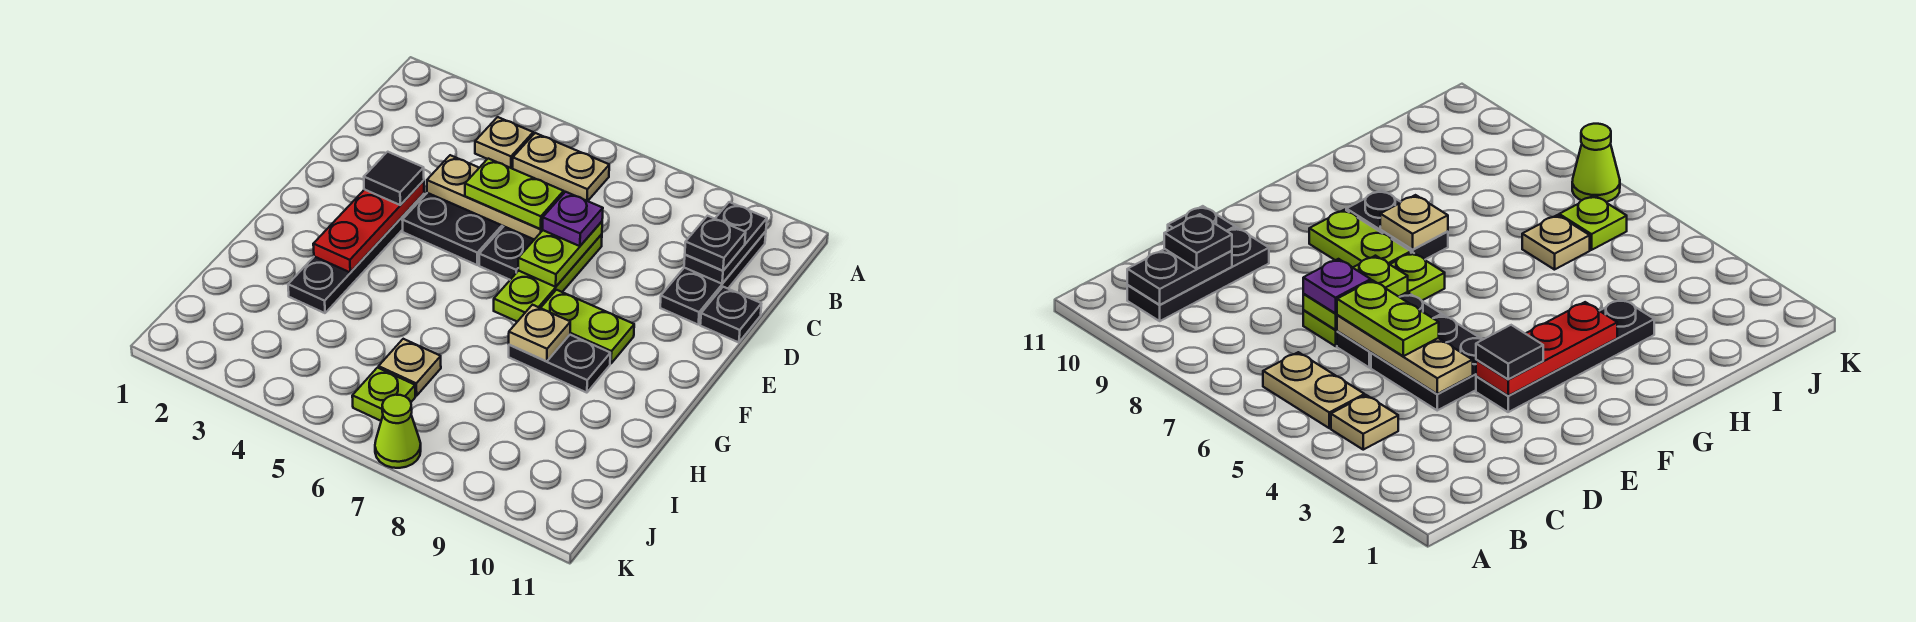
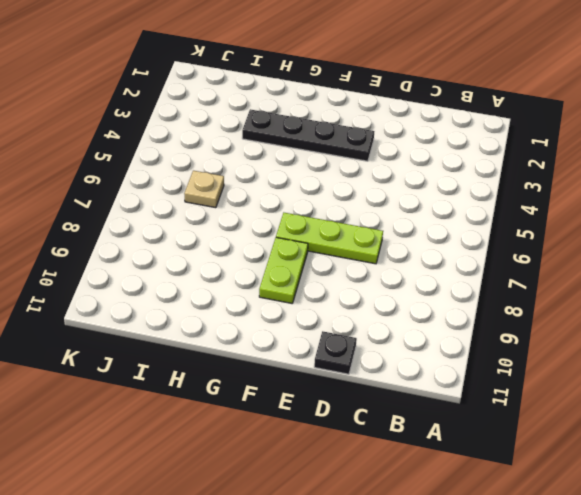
none -> tan 1x1 plate [475,117,533,168]
none -> tan 1x2 plate [513,133,609,201]
none -> black 1x3 plate [660,231,766,324]

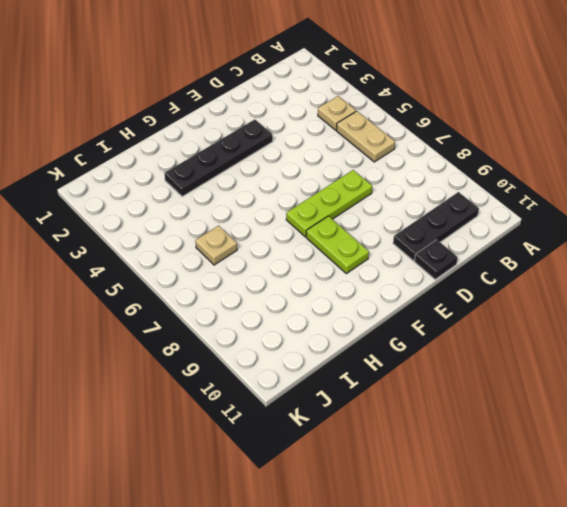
none -> black 2x2 plate [402,193,504,265]
none -> black 1x2 plate [479,227,534,280]
none -> black 1x2 plate [509,335,610,393]

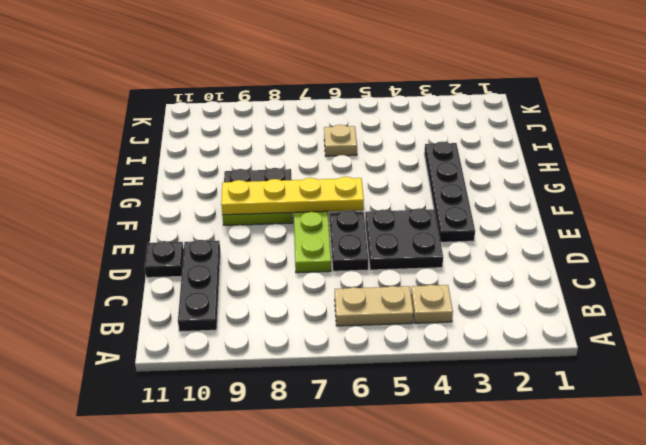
yellow 1x4 plate [221,177,364,215] -> none
none -> lime 1x1 plate [352,368,415,421]
none -> lime 1x1 cone [375,395,421,468]
none -> black 1x2 plate [684,202,767,284]

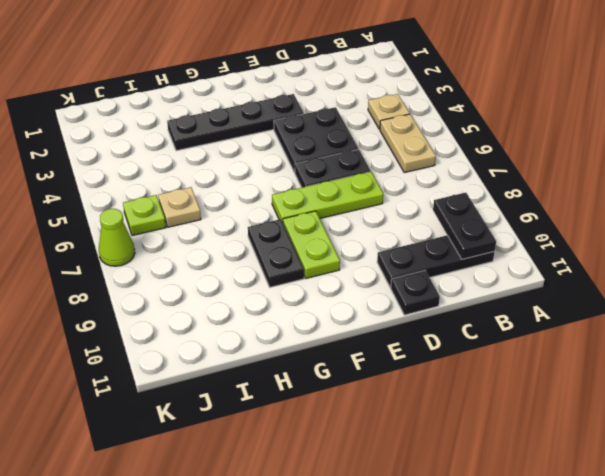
black 1x2 plate [433,193,496,259] -> black 1x2 plate turned to [684,202,767,284]
none -> tan 1x3 plate [427,155,543,240]
none -> lime 1x2 plate [518,222,602,287]
none -> red 1x3 plate [313,180,424,272]

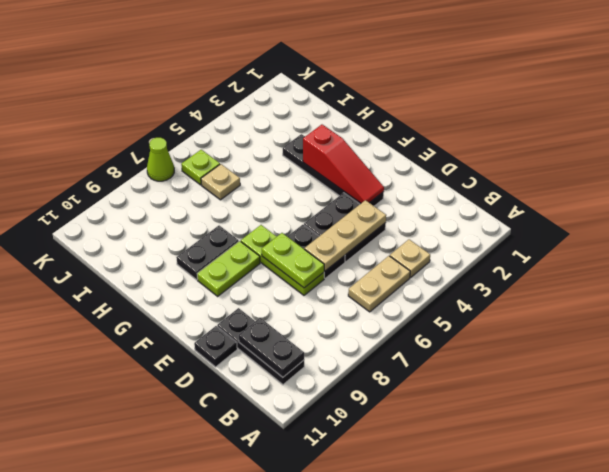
red 1x3 slope [303,125,384,203] -> red 1x3 plate [313,180,424,272]
none -> tan 1x1 plate [509,305,570,362]
none -> black 1x1 plate [685,216,746,271]
none -> lime 1x2 plate [465,159,564,229]

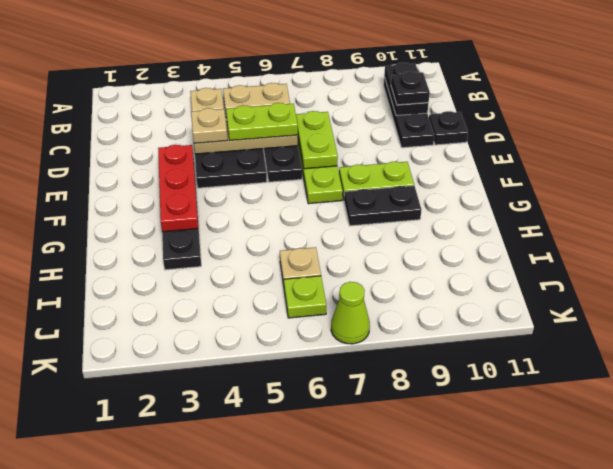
tan 1x1 plate [191,108,227,143] -> tan 1x1 plate moved to [509,305,570,362]
none -> purple 1x1 plate [543,192,603,246]
none -> black 1x1 tile [364,152,424,205]

